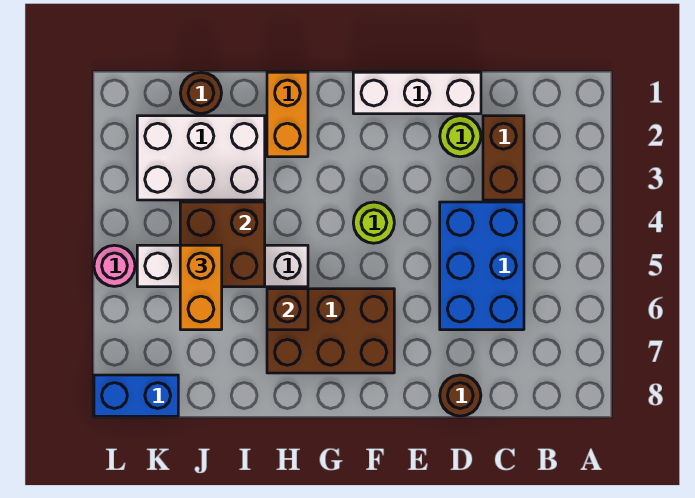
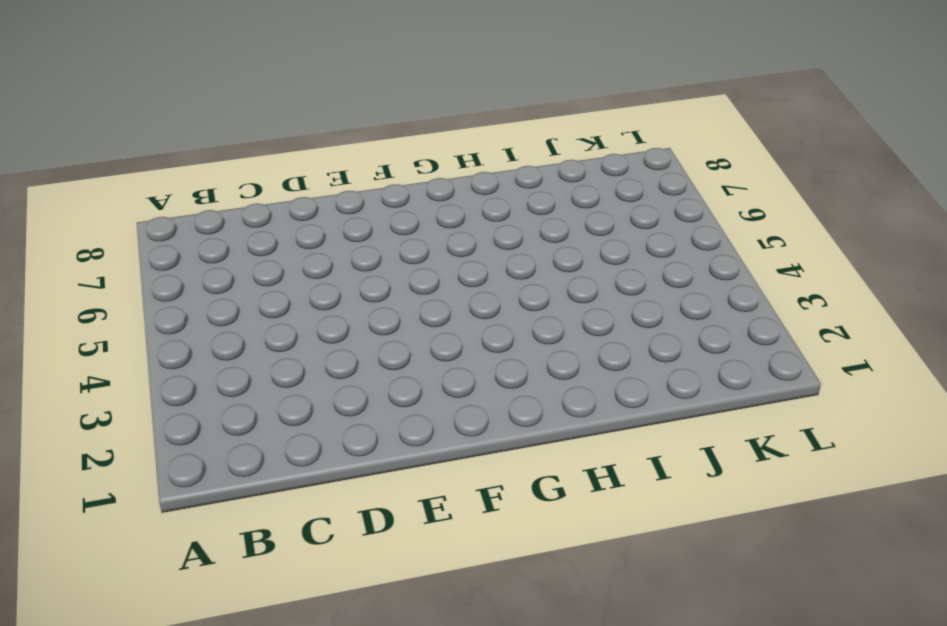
none -> brown 1x2 brick [483,116,524,200]
none -> blue 2x3 brick [440,202,524,330]
none -> white 1x3 brick [353,72,481,114]

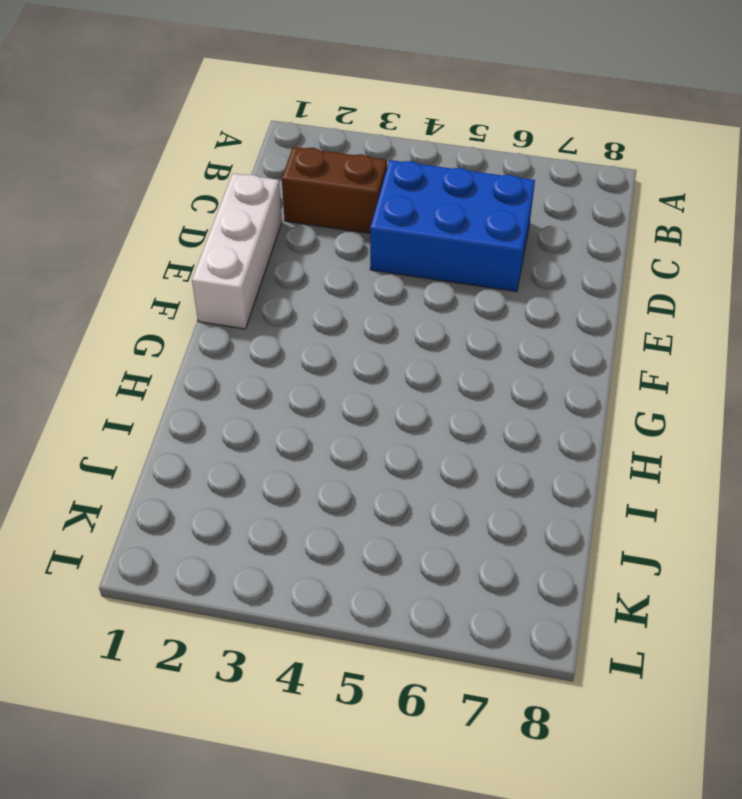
none -> lime 1x1 round brick [440,116,481,157]
none -> brown 1x1 round brick [440,375,481,416]
none -> lime 1x1 round brick [353,202,394,243]

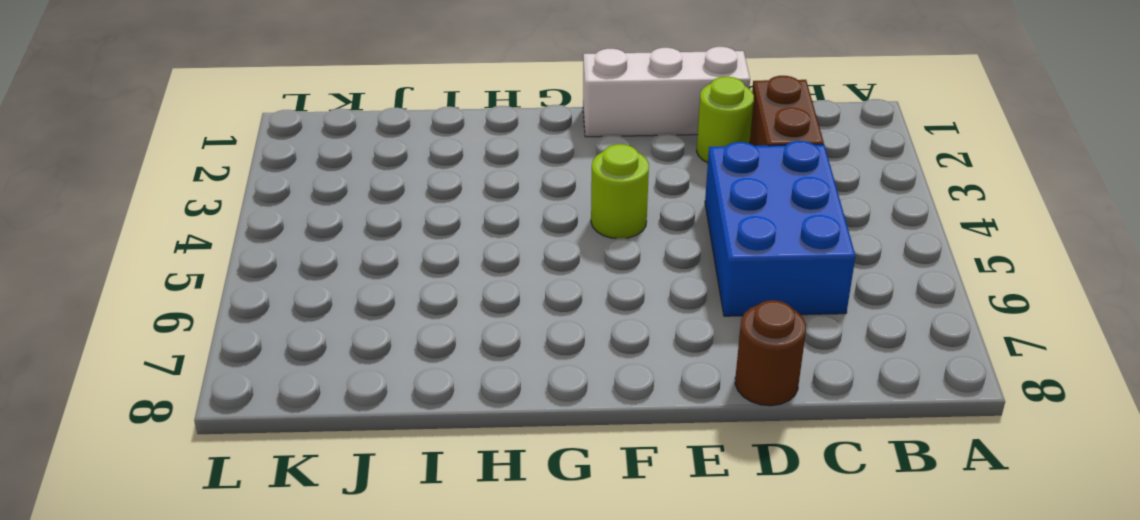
none -> brown 2x3 brick [267,289,394,373]
none -> orange 1x2 brick [267,72,308,157]
none -> white 1x4 brick [137,245,308,287]

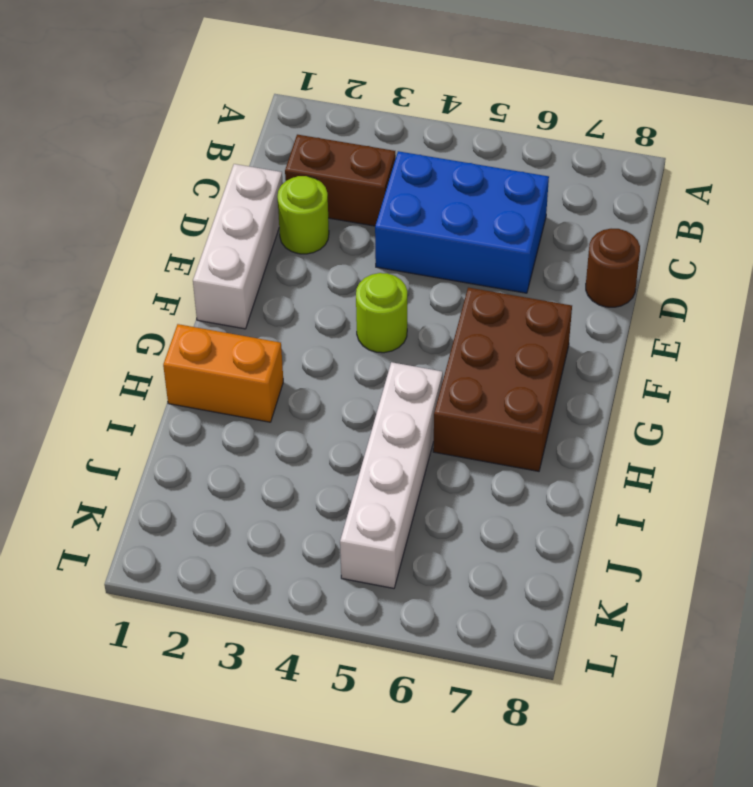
none -> white 2x3 brick [137,116,265,200]
none -> brown 1x1 round brick [180,73,221,114]
none -> blue 1x2 brick [94,375,178,416]

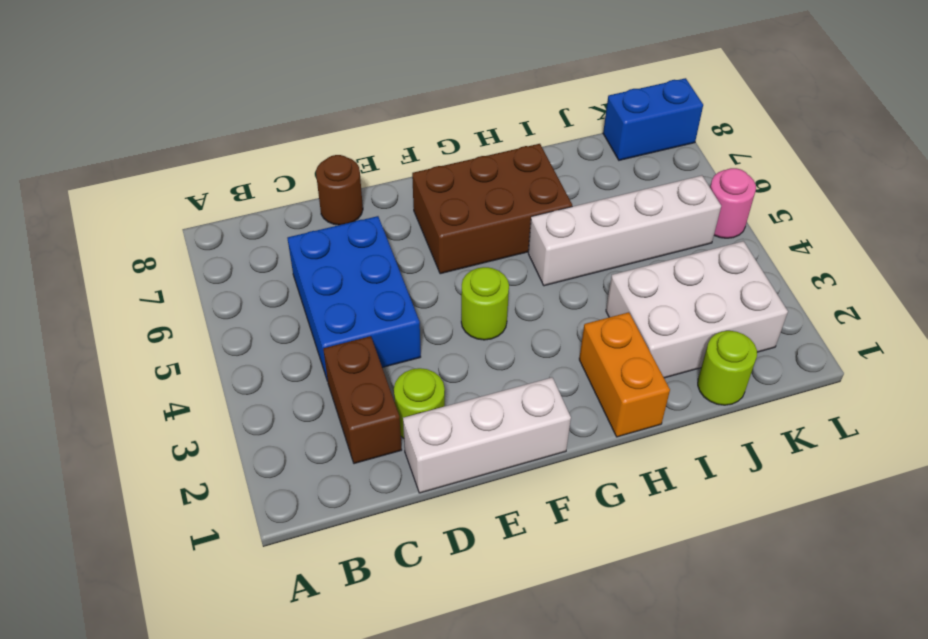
lime 1x1 round brick [698,331,757,405] -> brown 1x1 round brick [180,73,221,114]
none -> brown 1x1 brick [267,289,308,330]
none -> brown 2x2 brick [180,202,265,287]
none -> orange 1x2 brick [180,245,222,330]

